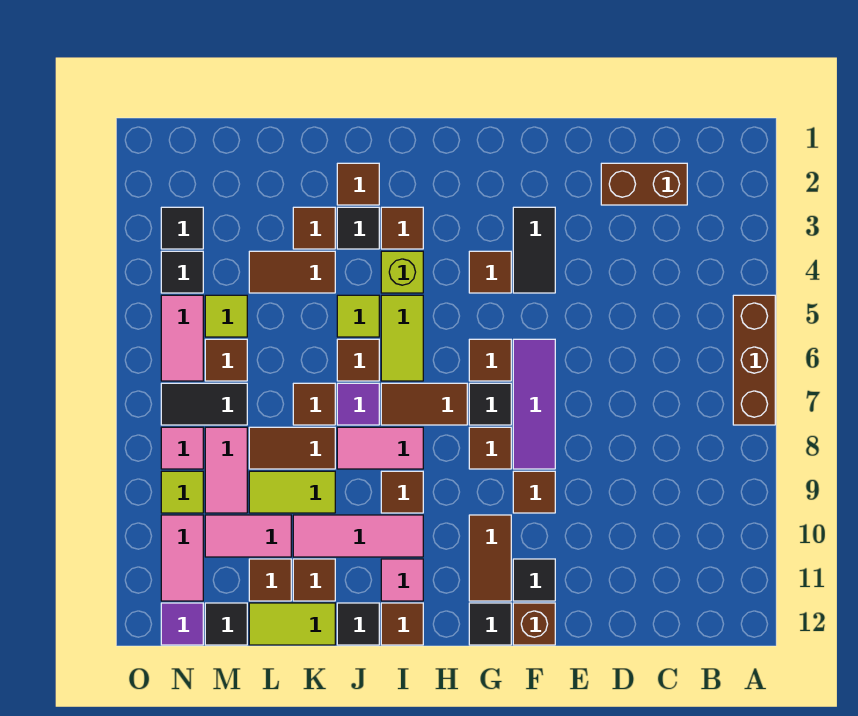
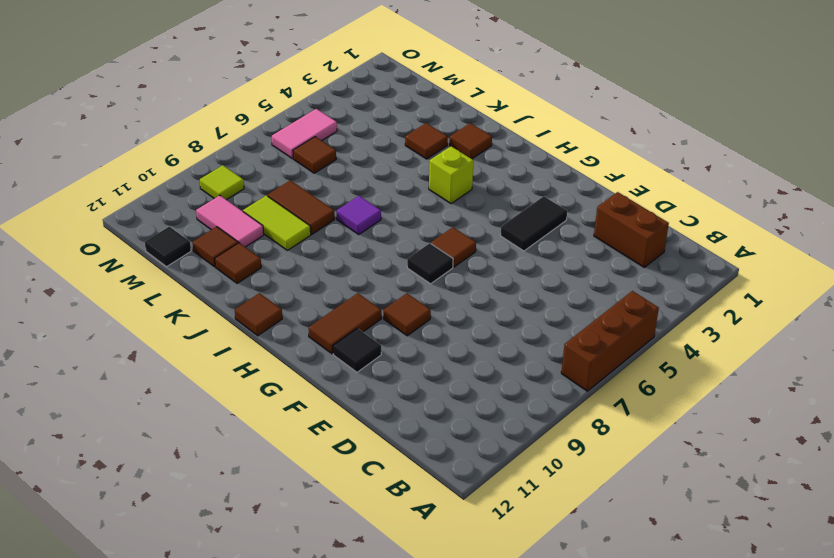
none -> purple 1x3 tile [513,339,555,469]
none -> brown 1x1 brick [513,603,555,645]
none -> brown 1x1 tile [469,251,511,293]
none -> brown 1x1 tile [469,427,511,469]

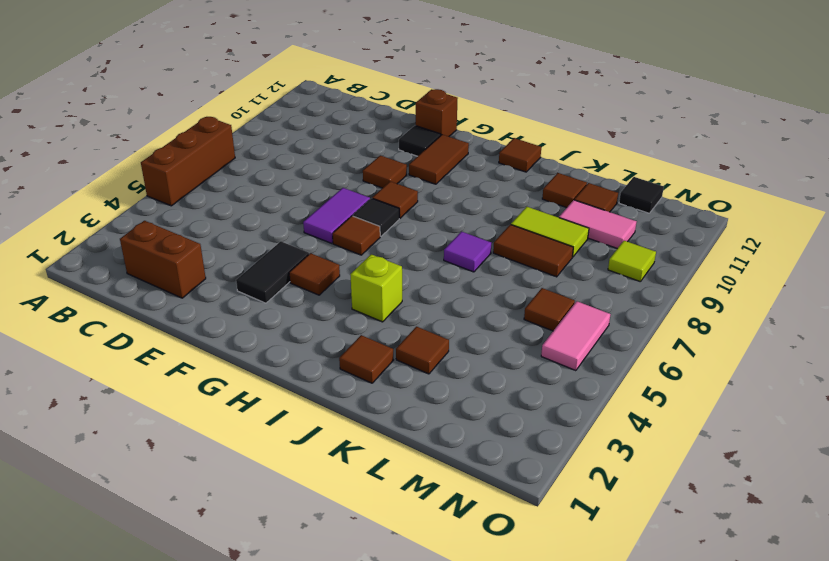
purple 1x2 tile [303,188,370,243] -> purple 1x3 tile [513,339,555,469]
none -> black 1x1 tile [469,603,511,645]
none -> brown 1x2 tile [381,383,467,425]
none -> brown 1x1 tile [381,207,423,249]
none -> lime 1x2 tile [381,295,423,381]

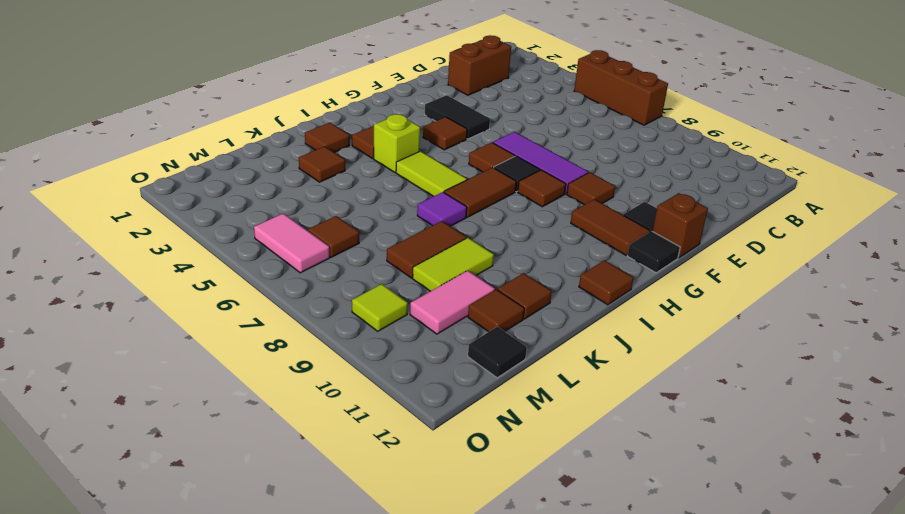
none -> pink 1x2 tile [337,427,423,469]
none -> brown 1x1 tile [381,471,423,513]
none -> pink 1x3 tile [293,515,423,557]
none -> pink 1x1 tile [381,559,423,601]

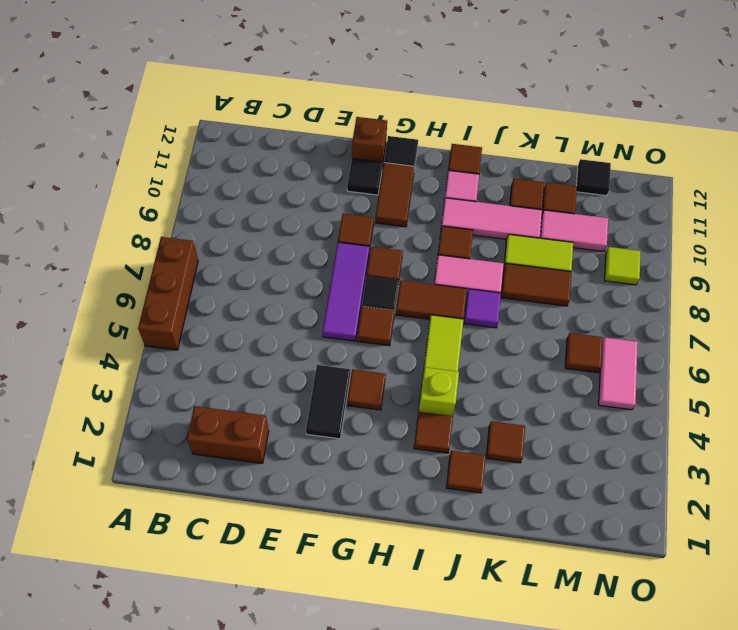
none -> black 1x1 tile [337,207,379,249]
none -> lime 1x1 tile [337,295,379,337]
none -> brown 1x1 tile [337,339,379,381]
none -> black 1x1 tile [337,603,379,645]

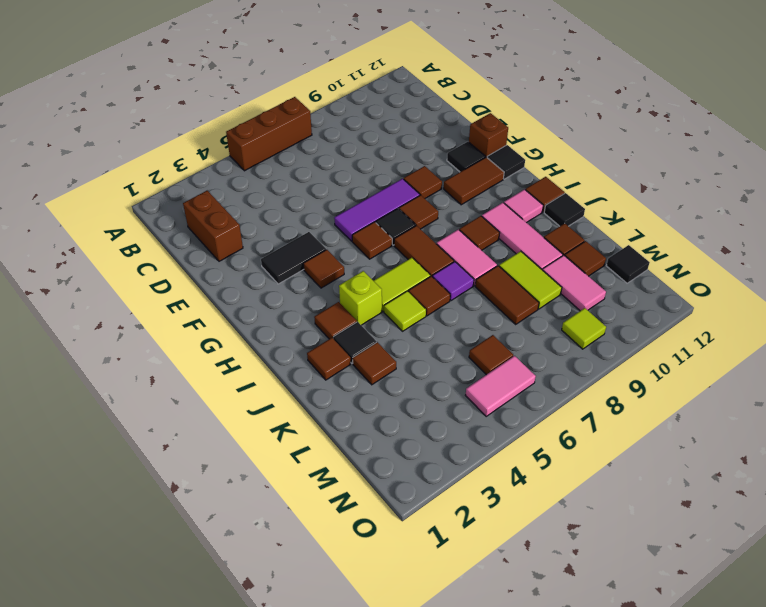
none -> brown 1x2 tile [249,251,335,293]
none -> brown 1x1 tile [293,383,335,425]
none -> lime 1x2 tile [249,603,335,645]
none -> lime 1x1 tile [205,295,247,337]

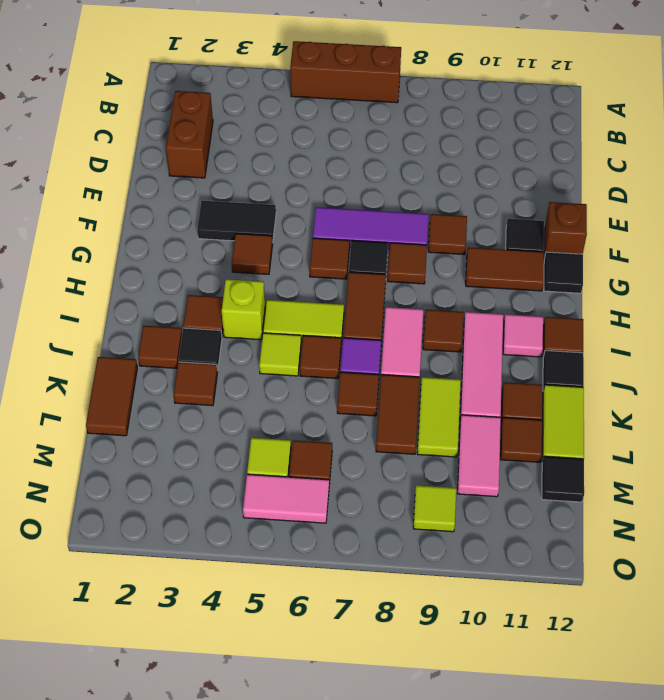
brown 1x2 tile [86,357,137,436] -> brown 1x2 tile moved to [249,251,335,293]
none -> black 1x2 tile [161,383,247,425]
none -> pink 1x2 tile [205,427,247,513]
none -> black 1x1 tile [161,207,203,249]
none -> black 1x1 tile [161,251,203,293]

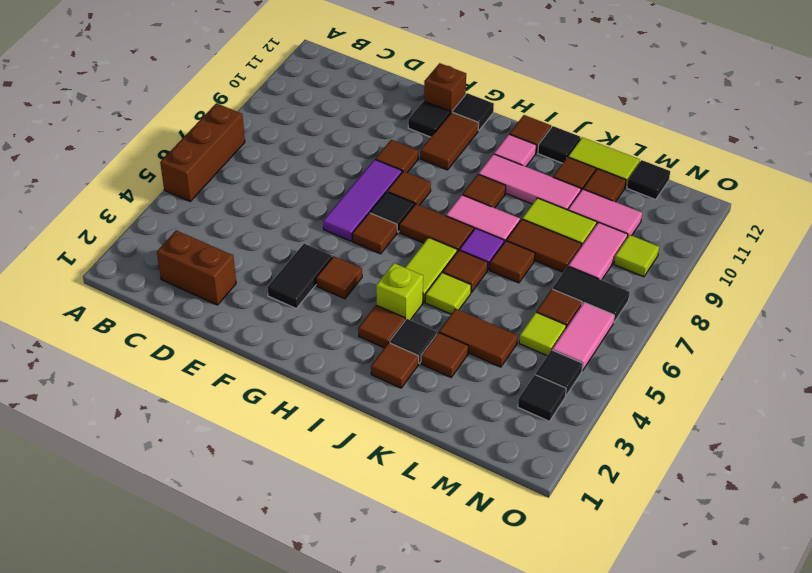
none -> pink 1x1 tile [161,427,203,469]
none -> pink 1x2 tile [161,515,203,601]
none -> purple 1x1 tile [161,603,203,645]

